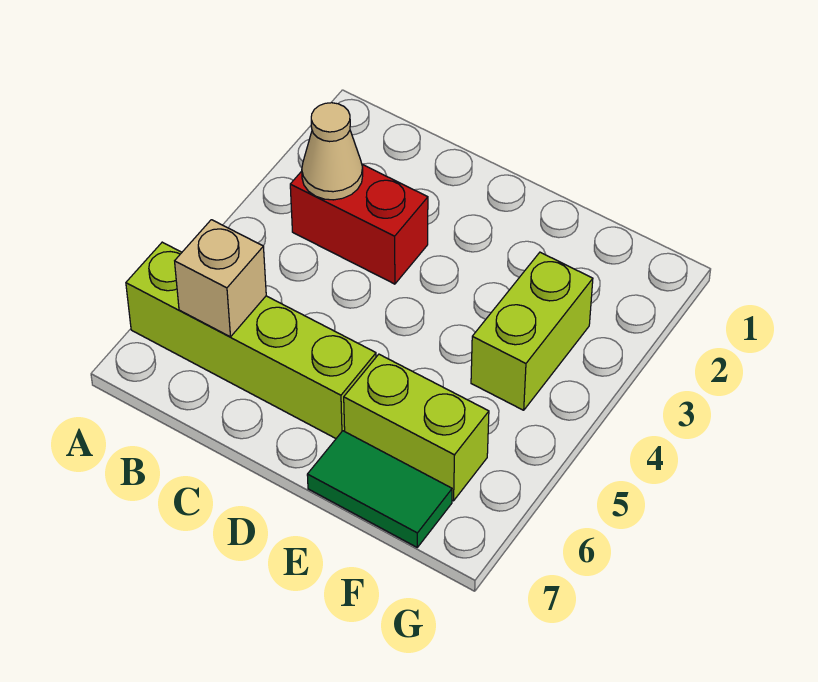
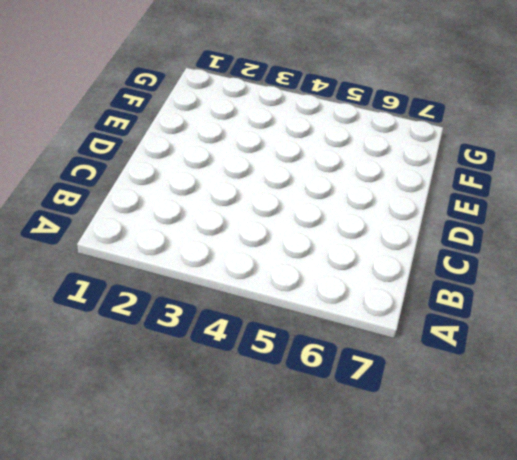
none -> lime 1x4 brick [126,242,376,438]
none -> red 1x2 brick [290,164,428,284]

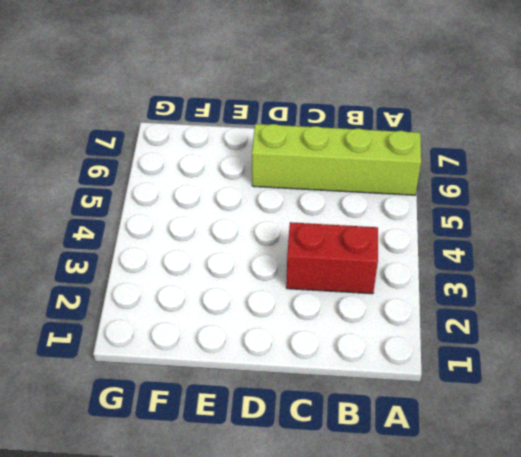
none -> lime 1x2 brick [344,354,489,501]
none -> green 1x2 tile [307,431,452,547]

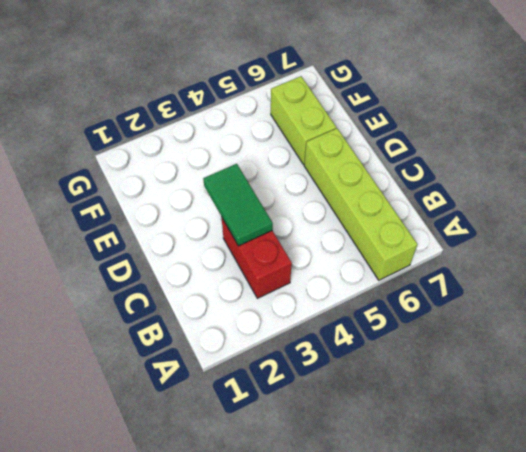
green 1x2 tile [203,164,273,246] -> green 1x2 tile moved to [307,431,452,547]
none -> lime 1x2 brick [471,252,593,410]
none -> tan 1x1 cone [302,103,363,200]

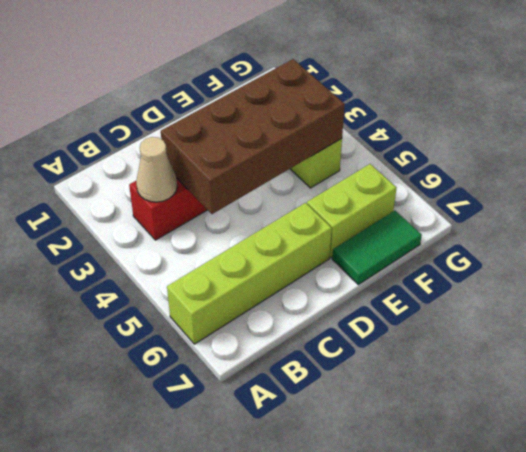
brown 2x4 brick [161,59,345,214] -> none
none -> tan 1x1 brick [175,220,266,337]

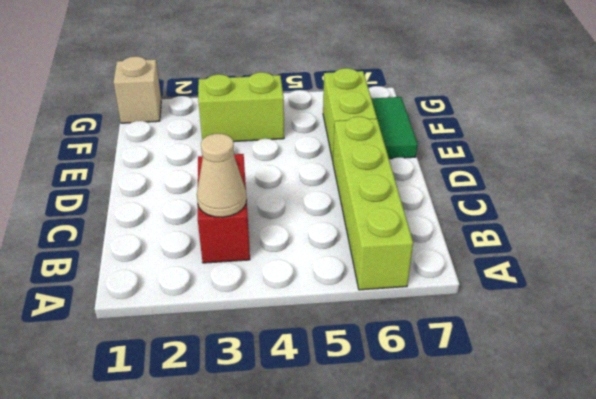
tan 1x1 brick [114,57,161,123] -> tan 1x1 brick moved to [175,220,266,337]

